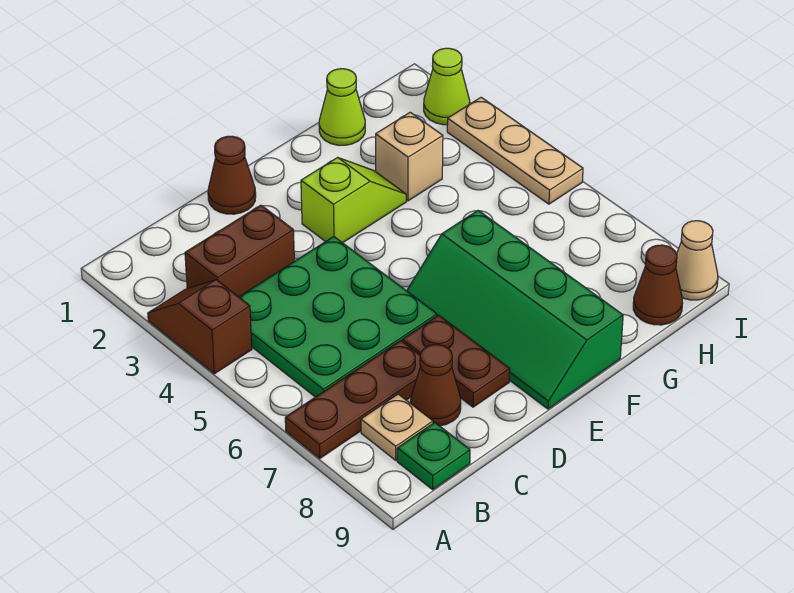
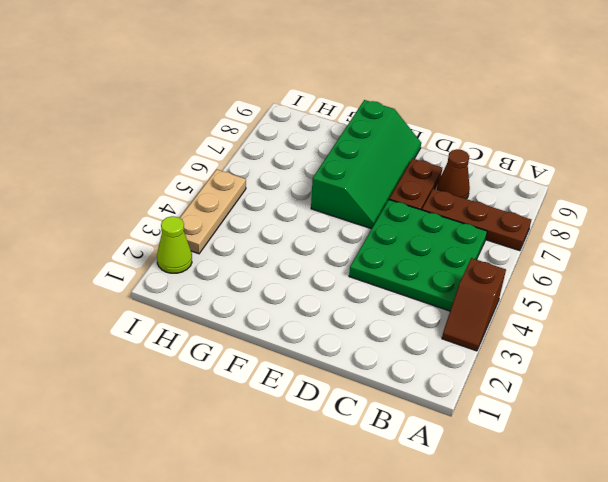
none -> brown 1x2 brick [185,205,294,297]
none -> tan 1x1 plate [361,394,433,460]
none -> green 1x1 plate [397,422,470,489]

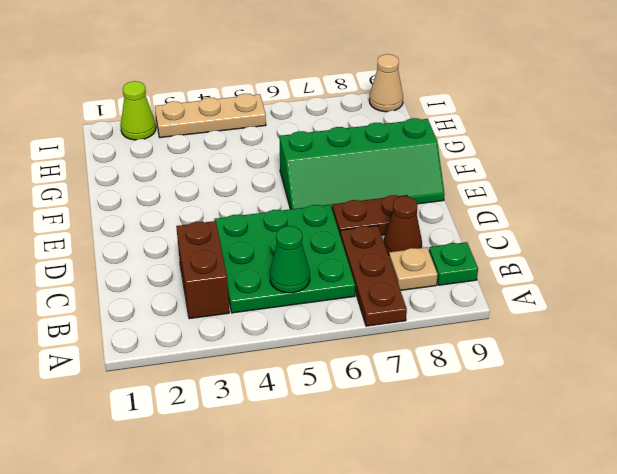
green 1x1 cone [270,226,310,293] -> none
none -> brown 1x2 slope [148,280,252,374]
none -> brown 1x1 cone [208,136,256,214]
none -> lime 1x2 slope [301,157,406,243]

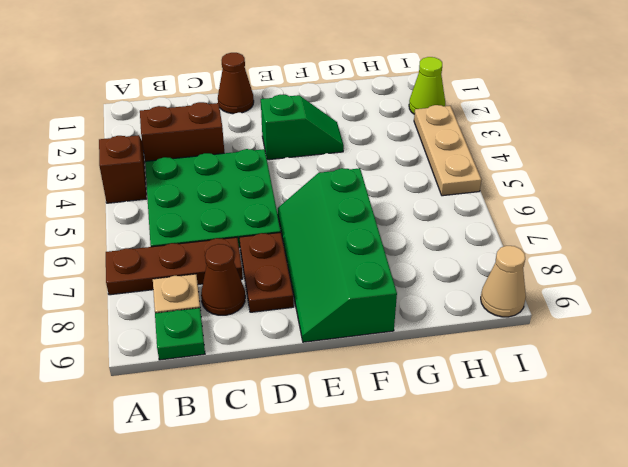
green 1x2 slope [261,95,344,160] -> lime 1x2 slope [301,157,406,243]
none -> lime 1x1 cone [319,69,365,145]
none -> tan 1x1 brick [376,112,443,201]
none -> brown 1x1 cone [633,245,683,325]

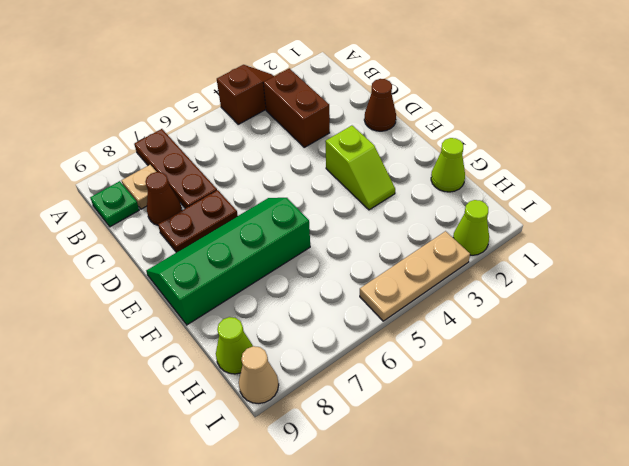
lime 1x1 cone [216,317,253,374] -> brown 1x1 cone [633,245,683,325]
none -> green 3x3 plate [239,237,437,397]
none -> tan 1x1 brick [376,112,443,201]

